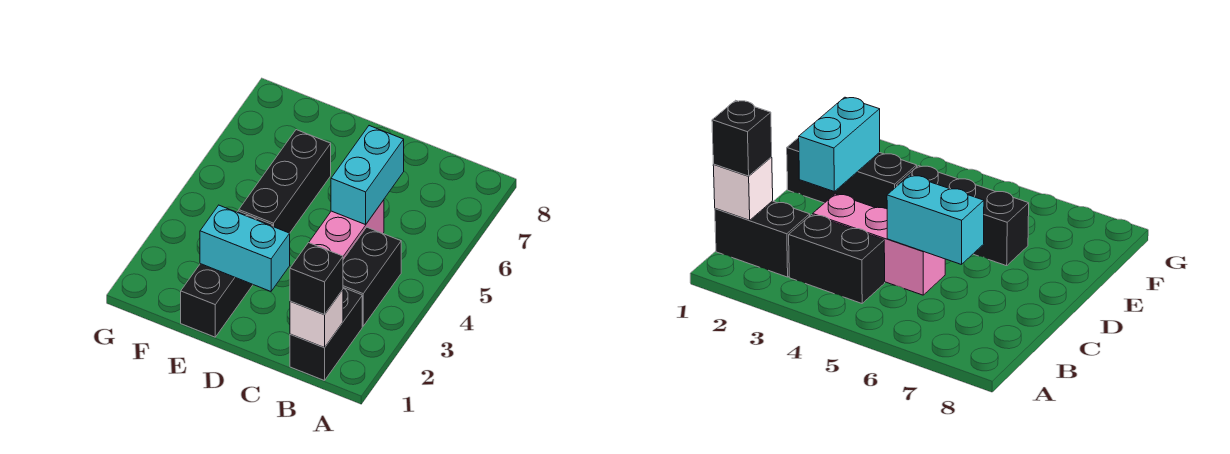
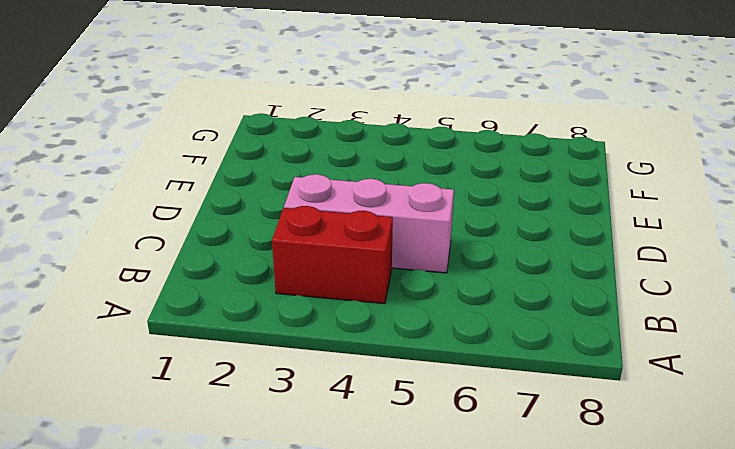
red 1x2 brick [272,206,393,304] -> black 1x2 brick [343,227,401,326]
none -> black 1x2 brick [290,288,362,381]
none -> black 1x3 brick [181,211,273,337]

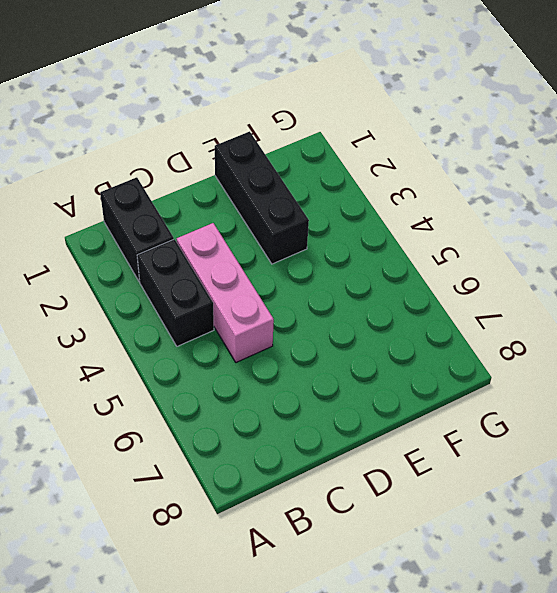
none -> black 1x3 brick [239,130,331,233]
none -> white 1x1 brick [290,290,343,348]

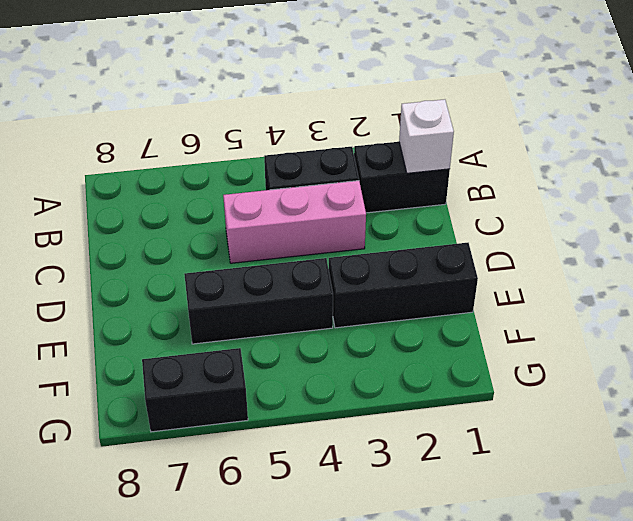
black 1x2 brick [142,348,248,432] -> none
none -> cyan 1x2 brick [331,126,404,225]
none -> cyan 1x2 brick [200,205,290,291]

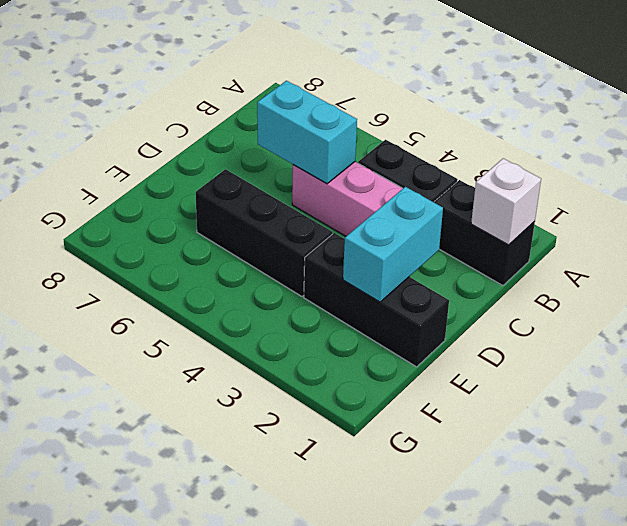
none -> black 1x1 brick [290,243,343,315]

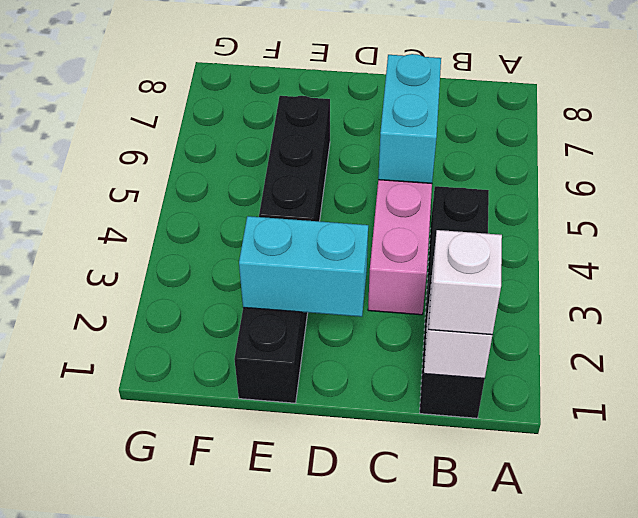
white 1x1 brick [429,230,502,335] -> black 1x1 brick [290,243,343,315]

